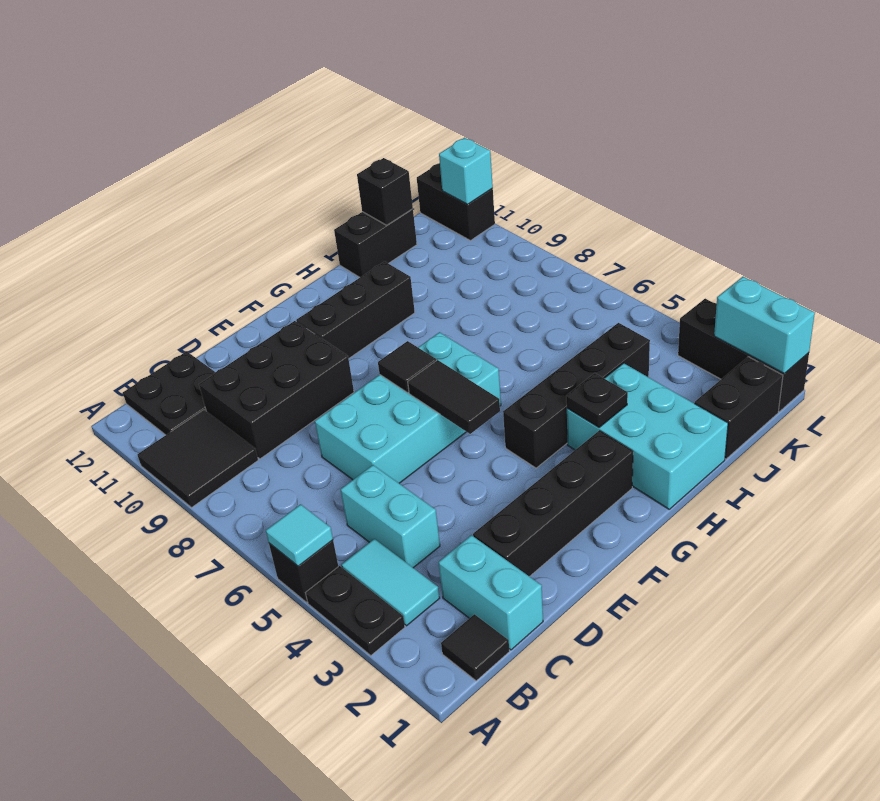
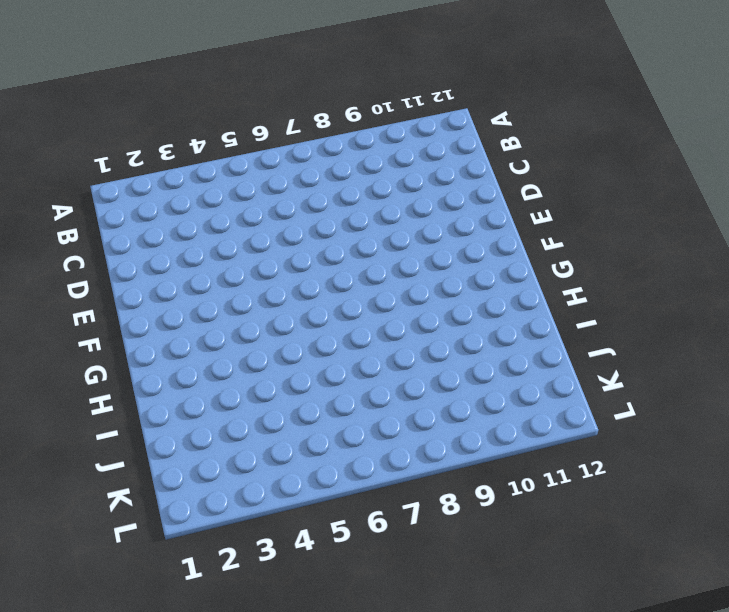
none -> black 1x2 plate [306,566,405,655]
none -> black 1x1 brick [269,540,338,602]
none -> black 2x2 tile [137,410,258,508]

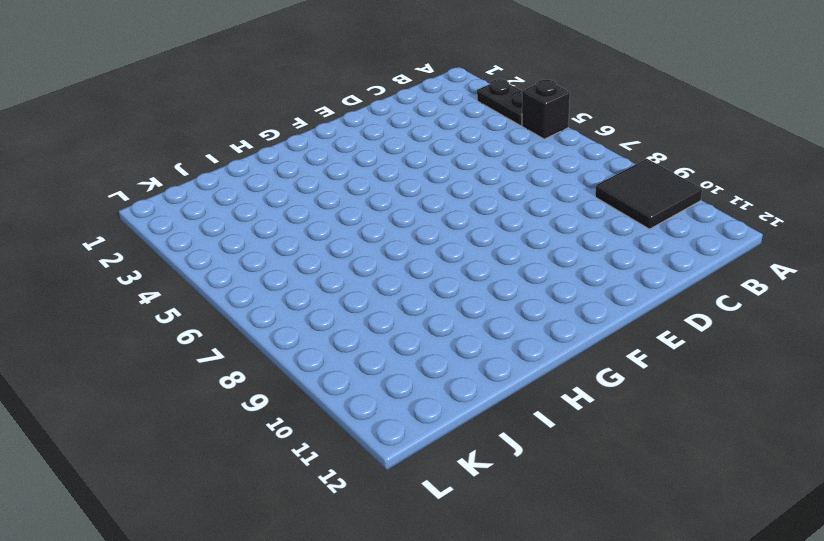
none -> black 1x1 tile [441,614,509,681]
none -> cyan 1x2 tile [341,539,440,626]
none -> black 2x2 plate [123,351,216,435]

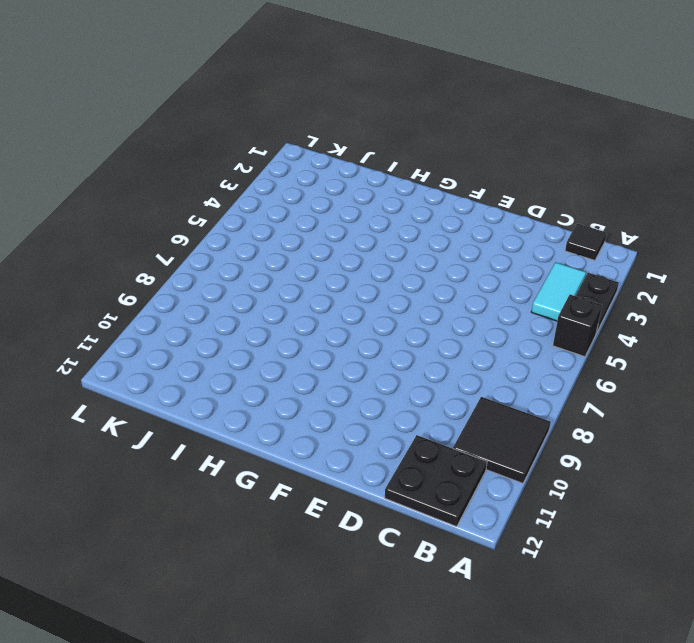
none -> cyan 1x2 brick [438,535,543,650]
none -> cyan 1x2 brick [341,465,440,568]
none -> black 2x3 brick [199,321,354,459]

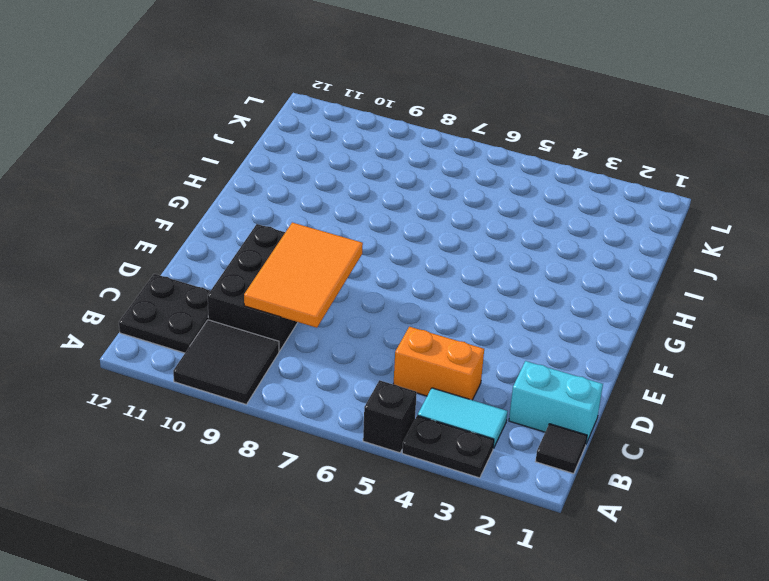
orange 1x2 brick [393,327,484,400] -> cyan 1x2 brick [341,465,440,568]
orange 2x3 tile [244,223,363,328] -> none
none -> black 1x4 brick [473,431,633,577]
none -> cyan 2x4 brick [315,332,501,483]
none -> black 1x3 brick [296,261,415,359]

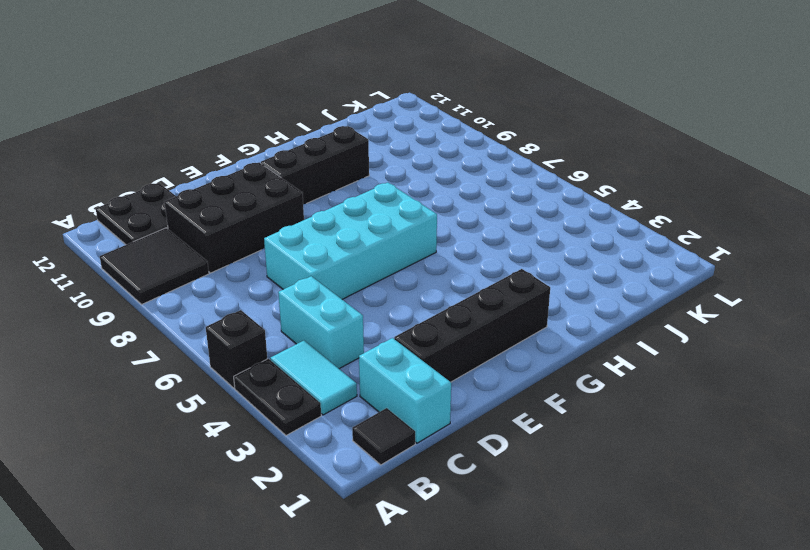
none -> black 1x4 brick [503,323,650,468]
none -> cyan 2x3 brick [567,363,728,509]
none -> black 1x2 brick [334,209,417,277]

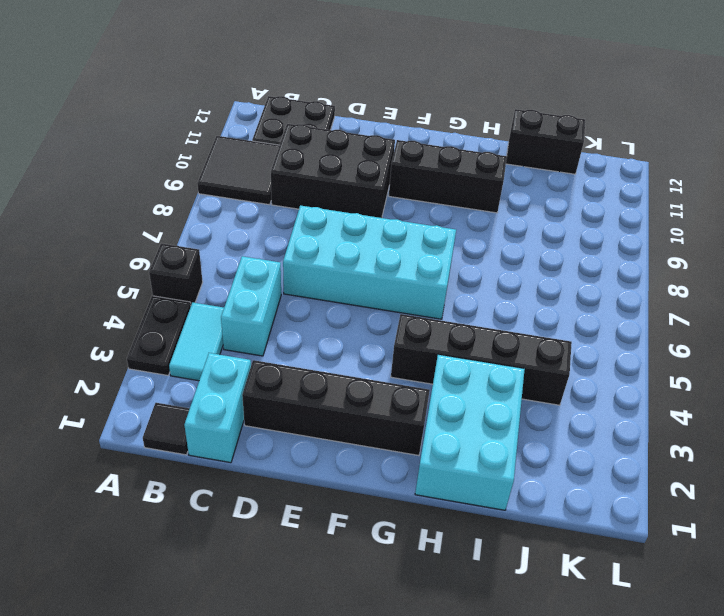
none -> black 1x2 brick [694,357,783,459]
none -> black 1x3 brick [678,299,809,412]
none -> black 1x2 brick [417,163,495,241]

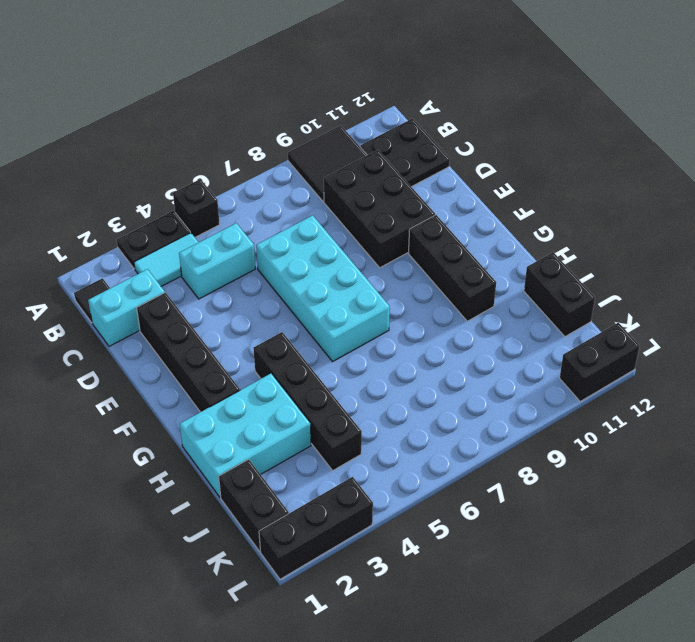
none -> cyan 1x1 tile [266,504,333,566]
none -> black 1x2 tile [408,360,500,434]
none -> black 1x1 tile [378,341,436,393]

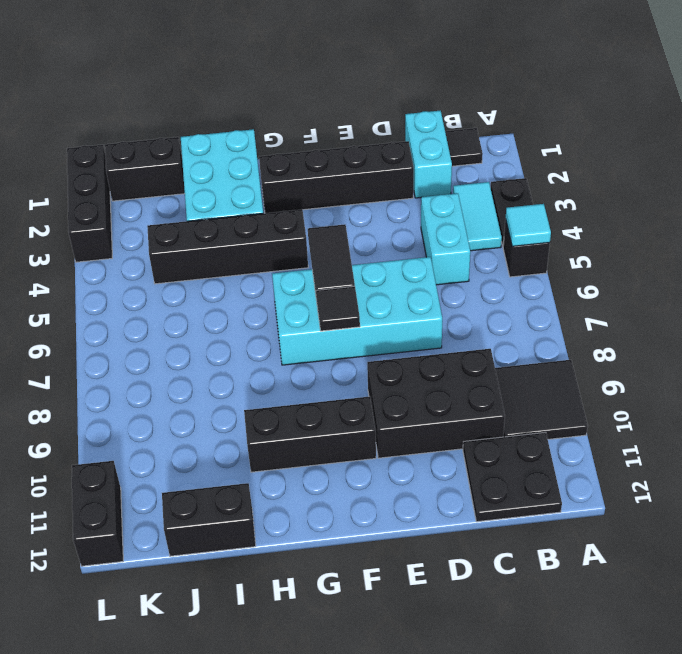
none -> black 1x1 plate [566,373,628,428]
none -> black 1x1 brick [357,158,413,225]
none -> cyan 1x2 brick [714,277,815,374]

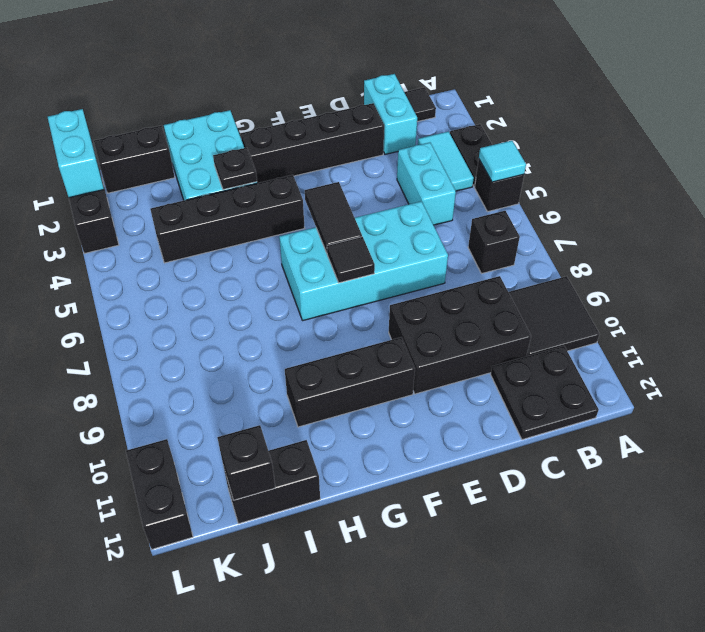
black 1x1 brick [468,211,520,274] -> none
none -> cyan 1x1 brick [439,138,493,204]

